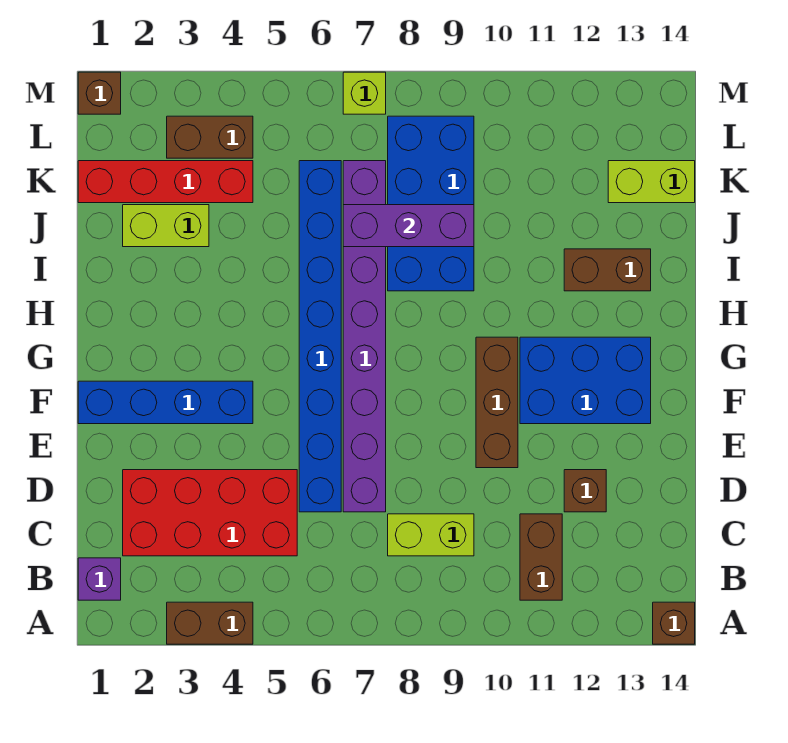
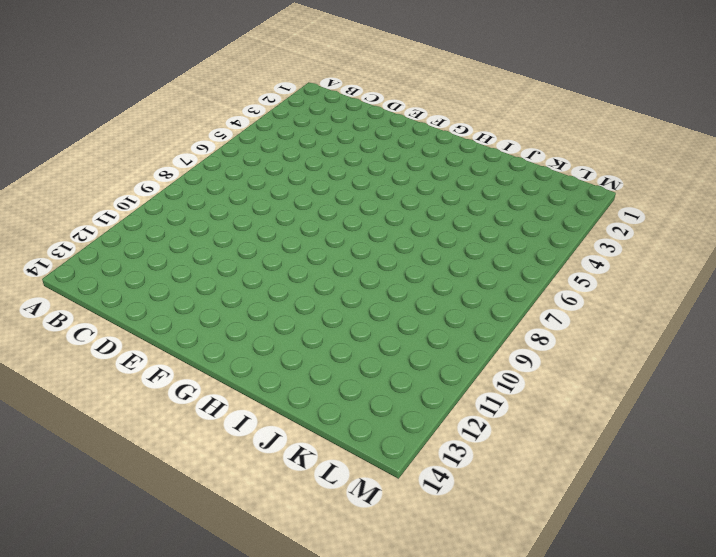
none -> brown 1x2 brick [167,602,253,644]
none -> brown 1x1 brick [653,602,695,644]
none -> purple 1x1 brick [78,558,121,600]

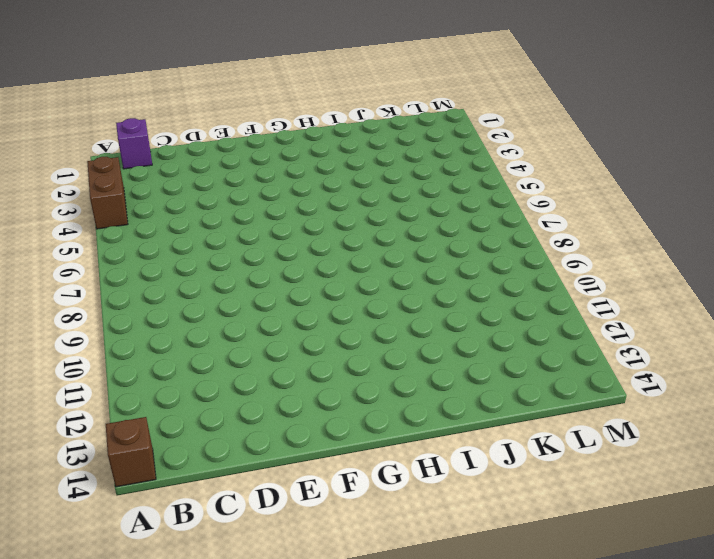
none -> brown 1x2 brick [520,514,562,600]
none -> red 2x4 brick [123,470,297,556]
none -> lime 1x2 brick [388,514,474,556]

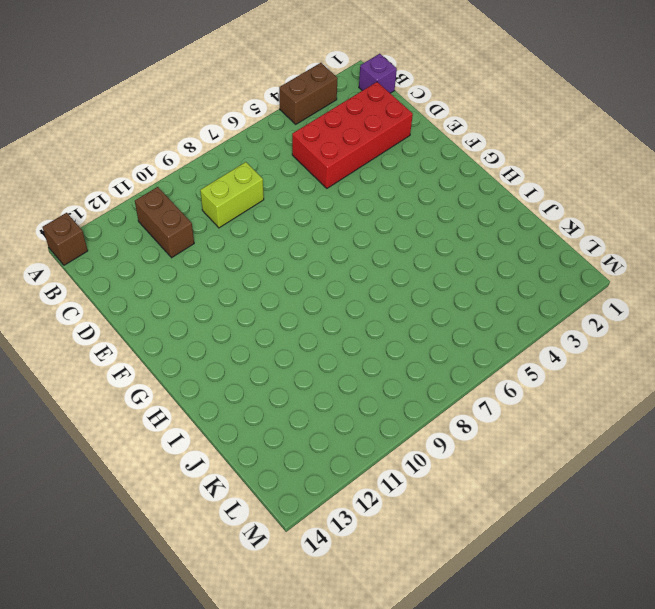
none -> blue 1x8 brick [299,161,341,512]
none -> purple 1x8 brick [343,161,386,512]
none -> brown 1x1 brick [564,470,606,512]

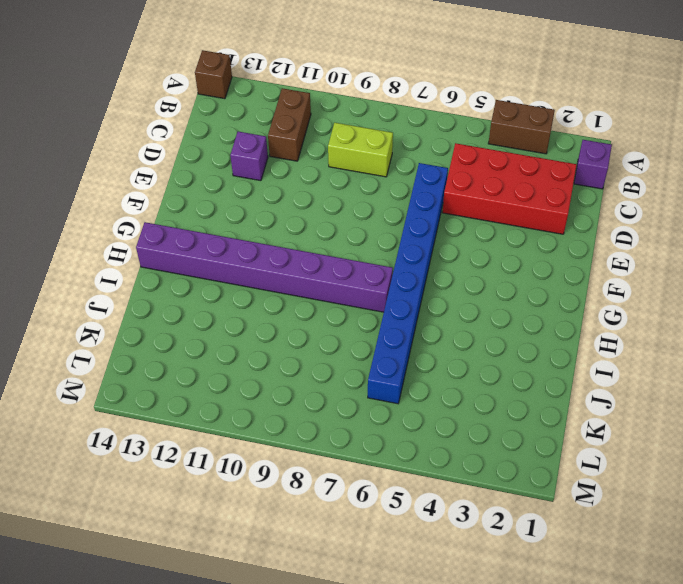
purple 1x1 brick [230,132,268,181] -> brown 1x1 brick [564,470,606,512]
purple 1x8 brick [136,222,393,312] -> purple 1x8 brick turned to [343,161,386,512]
none -> brown 1x3 brick [476,337,518,468]
none -> blue 1x4 brick [78,381,253,424]
none -> blue 2x3 brick [520,337,651,424]

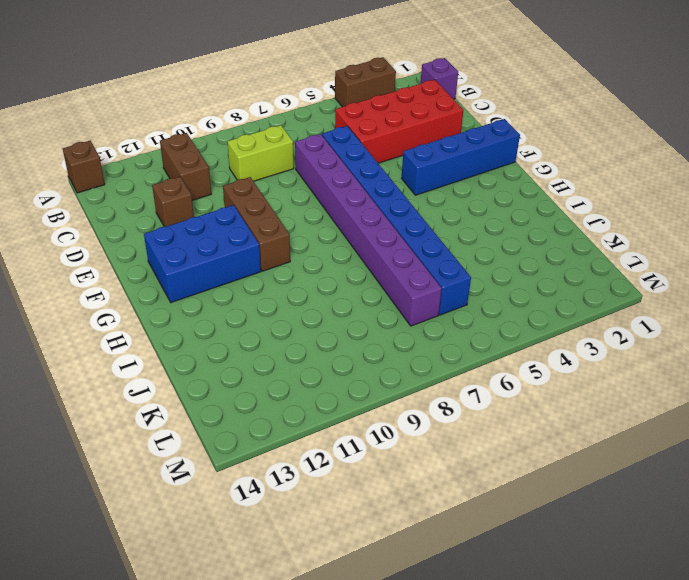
none -> blue 2x4 brick [388,116,474,291]
none -> brown 1x2 brick [564,249,651,291]
none -> lime 1x2 brick [123,205,209,247]

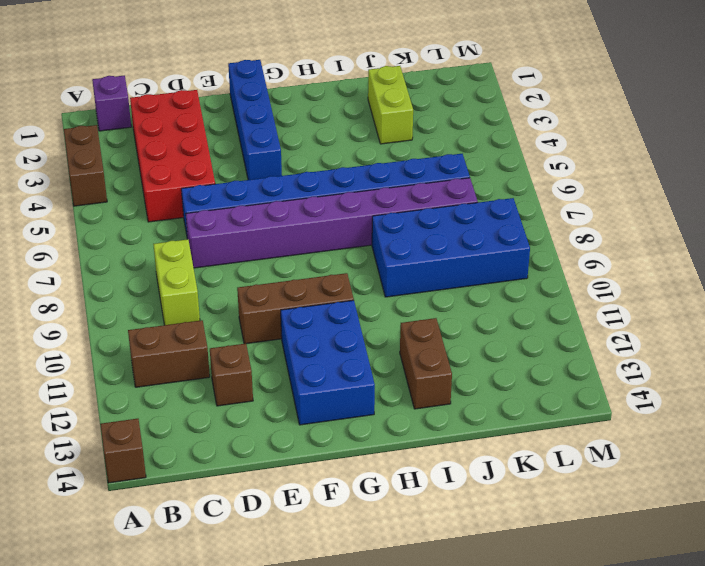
none -> red 1x4 brick [78,161,253,203]
none -> lime 1x2 brick [608,161,695,203]
none -> brown 1x2 brick [167,116,253,158]

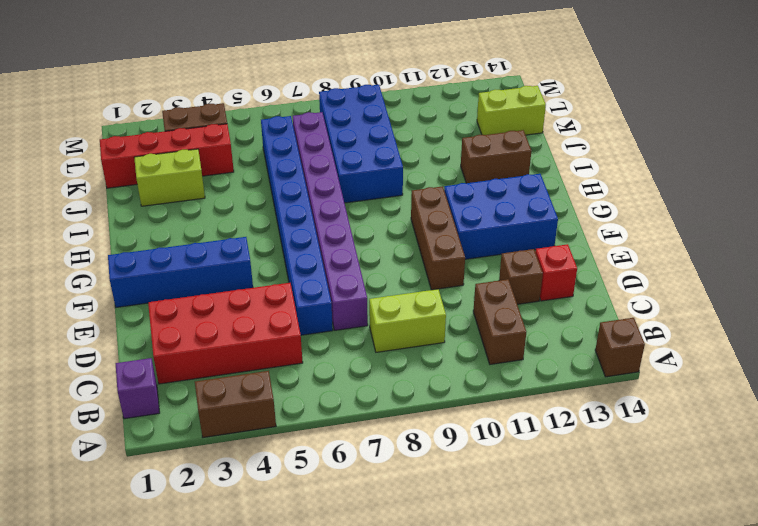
red 1x1 brick [535,244,577,301] -> none
none -> brown 1x1 brick [78,72,121,114]
none -> lime 1x1 brick [343,72,386,114]
none -> purple 1x3 brick [343,205,474,247]

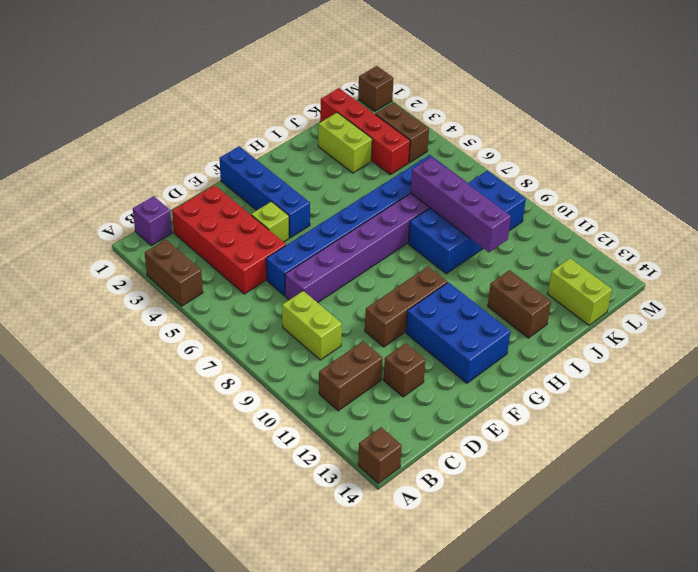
lime 1x1 brick [251,202,289,242] -> lime 1x1 brick moved to [343,72,386,114]
purple 1x4 brick [411,157,511,252] -> purple 1x3 brick [343,205,474,247]

